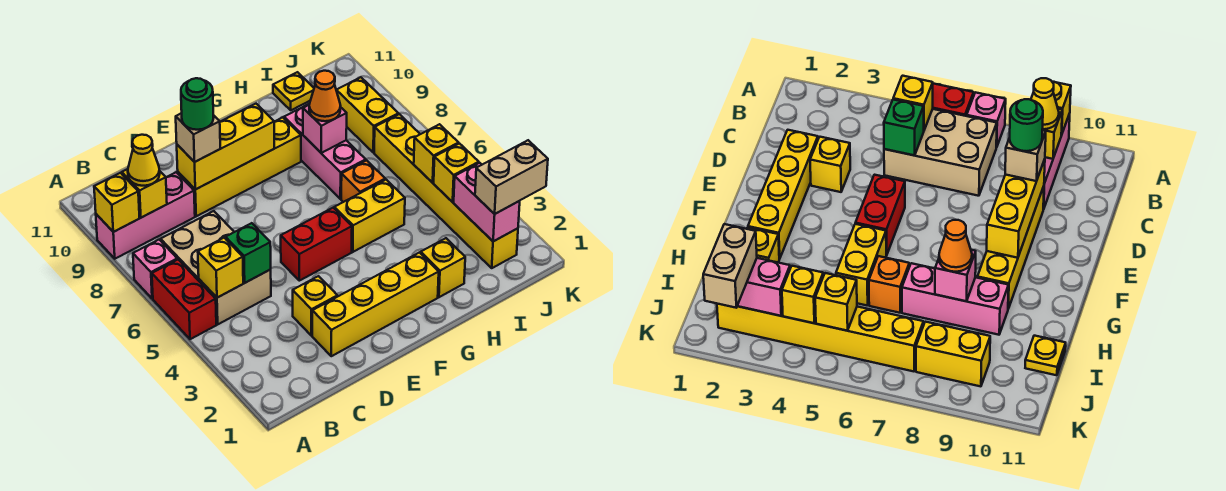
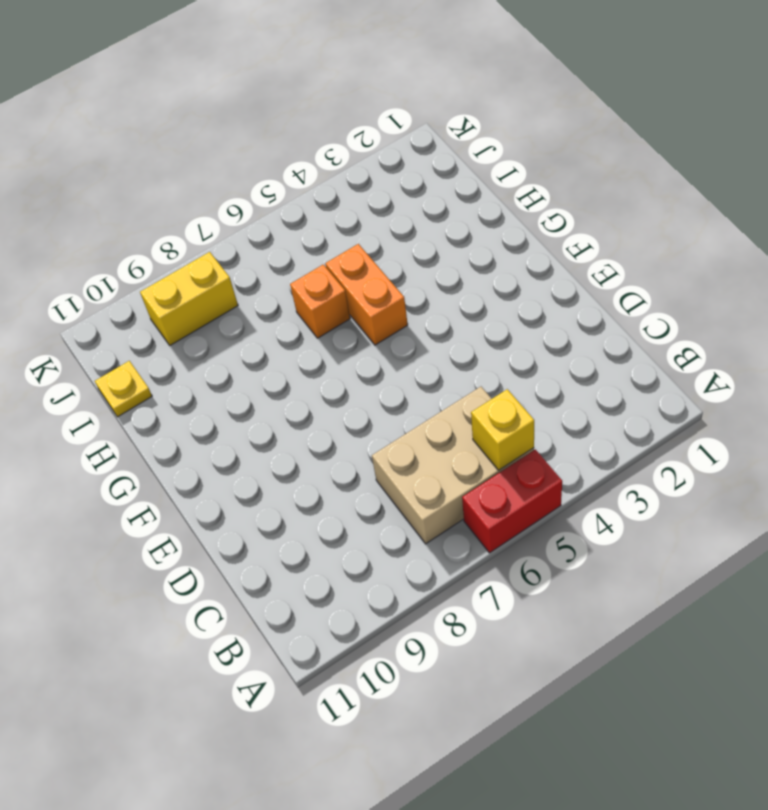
orange 1x2 brick [325,244,408,345] -> yellow 1x2 brick [334,180,405,252]
none -> pink 1x1 brick [133,240,177,299]
none -> pink 1x3 brick [96,172,195,259]
none -> yellow 1x4 brick [312,253,439,356]

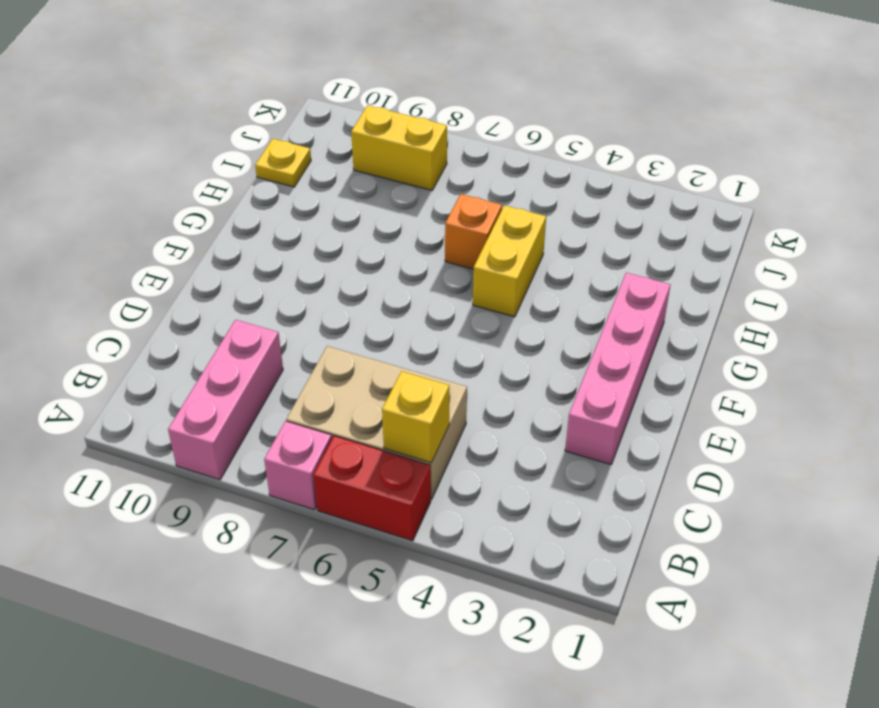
pink 1x4 brick [565,273,670,465] -> yellow 1x4 brick [312,253,439,356]
none -> yellow 1x1 brick [293,276,338,336]
none -> yellow 1x4 brick [178,117,301,216]
none -> red 1x2 brick [281,208,352,281]

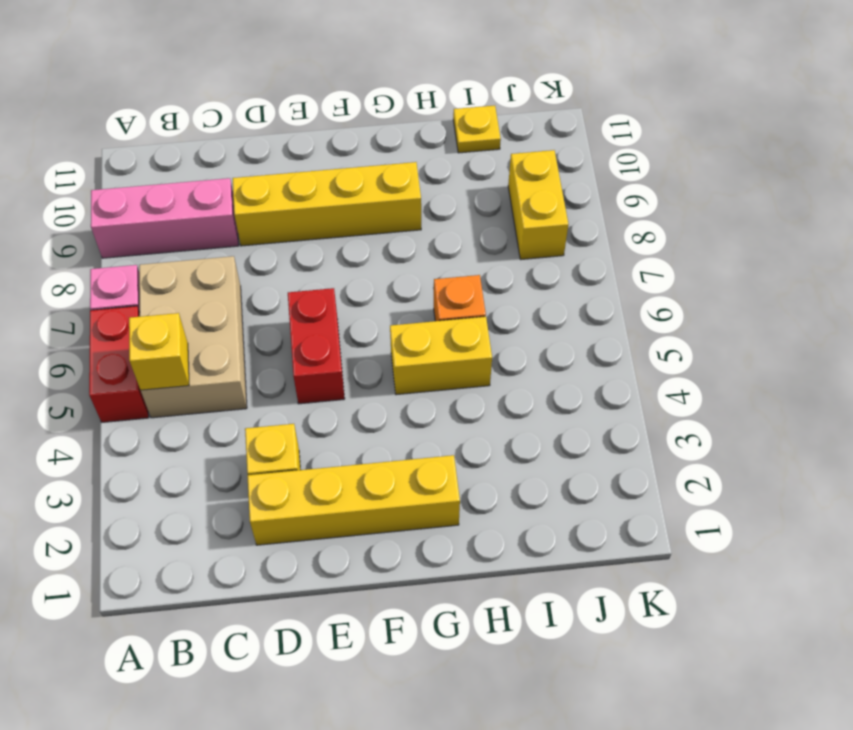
red 1x2 brick [288,288,345,404] -> red 1x2 brick turned to [281,208,352,281]
none -> yellow 1x1 brick [421,238,465,297]
none -> pink 1x3 brick [284,104,366,199]
none -> yellow 1x6 brick [374,114,518,268]

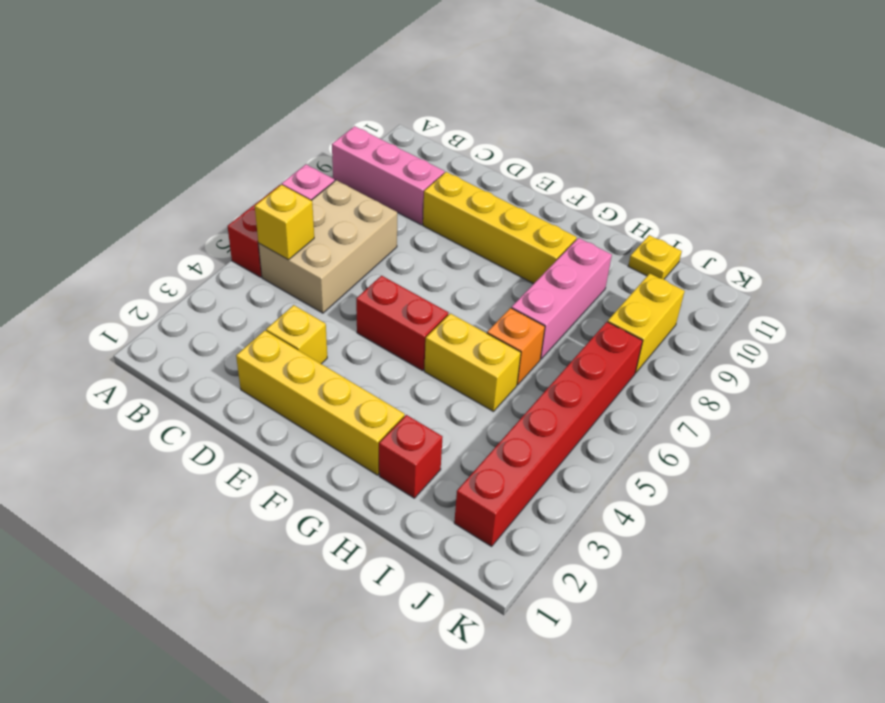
red 1x1 brick [379,415,442,498] -> yellow 1x1 brick [421,238,465,297]
red 1x6 brick [454,322,643,546] -> yellow 1x6 brick [374,114,518,268]
none -> yellow 1x1 brick [94,173,140,232]
none -> yellow 1x1 brick [122,169,167,218]
none -> green 1x1 brick [226,223,271,283]

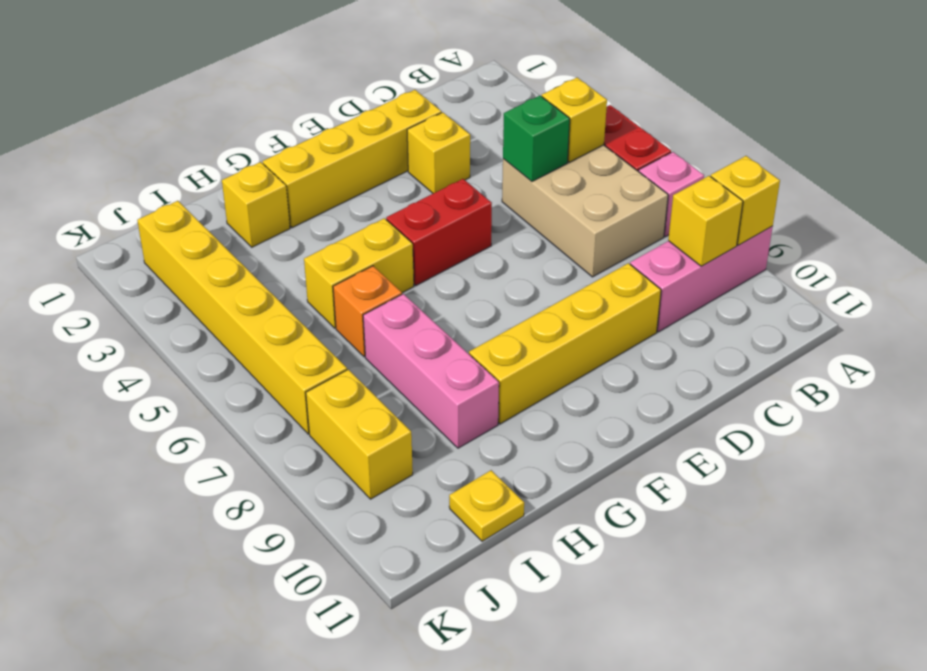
none -> yellow 1x3 brick [177,104,274,189]
none -> pink 1x1 brick [303,105,347,153]
none -> pink 1x2 brick [454,163,520,241]

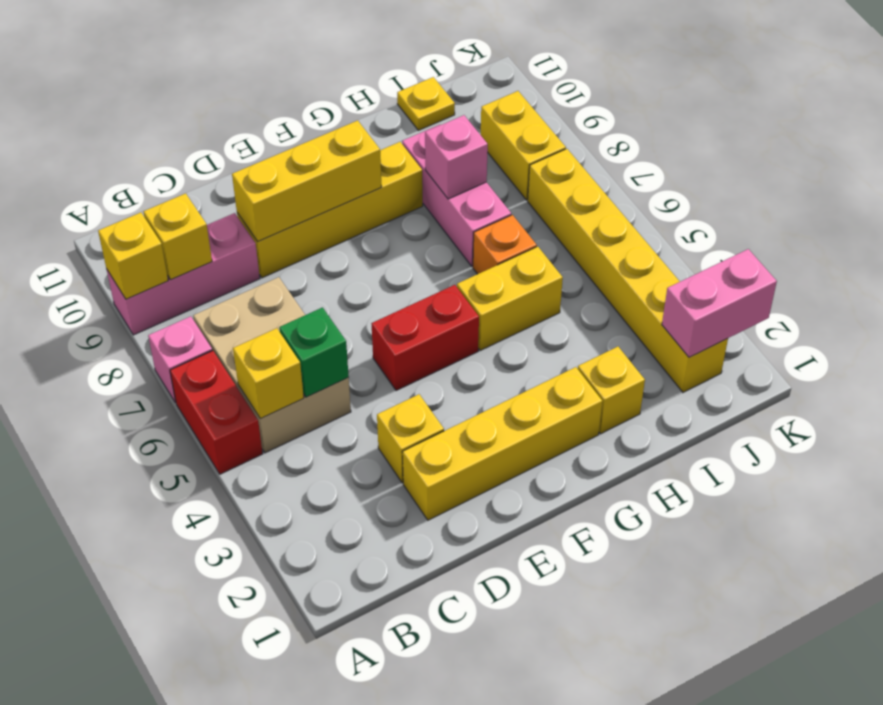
pink 1x2 brick [662,249,777,357] -> pink 1x2 brick turned to [454,163,520,241]
none -> yellow 1x1 brick [434,144,479,202]
none -> yellow 1x1 brick [414,124,459,183]
none -> yellow 1x1 cone [128,135,160,186]

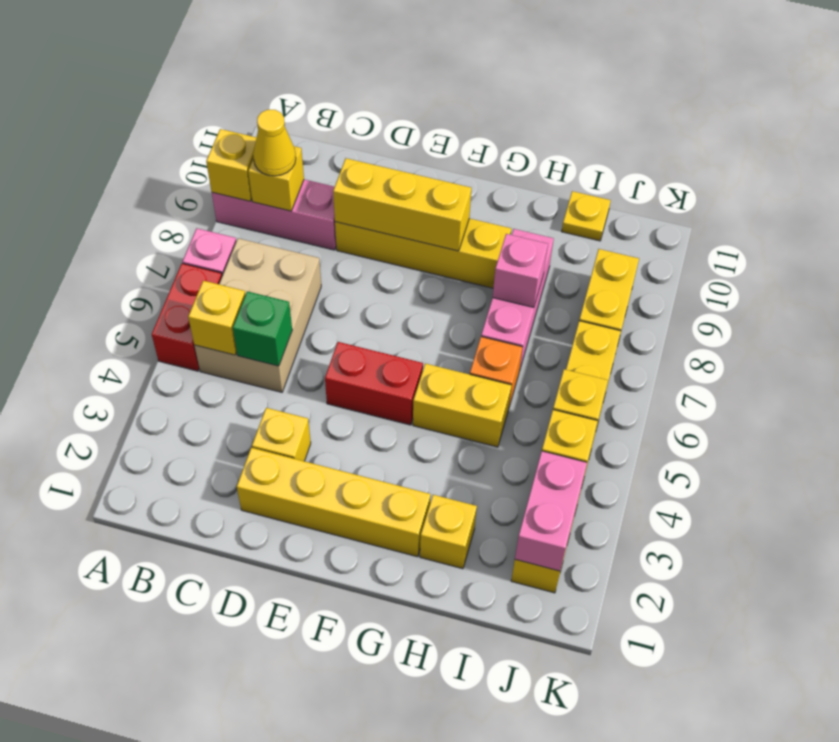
none -> tan 1x1 brick [176,113,220,162]
none -> orange 1x1 cone [309,71,341,121]
none -> tan 1x2 brick [475,140,548,214]

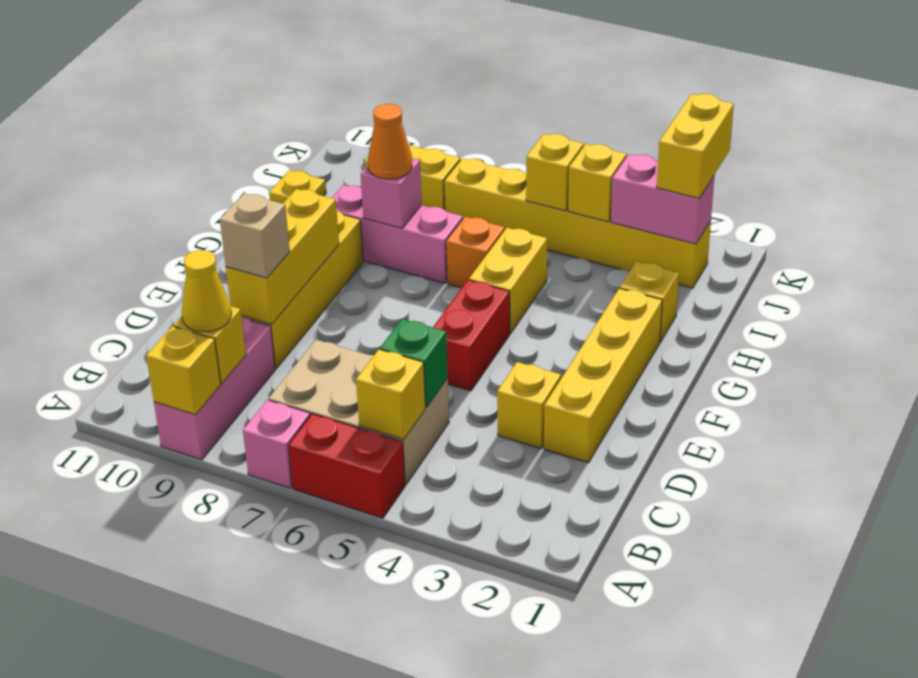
yellow 1x2 brick [657,94,734,198] -> tan 1x2 brick [475,140,548,214]
none -> green 1x1 round brick [181,78,213,130]

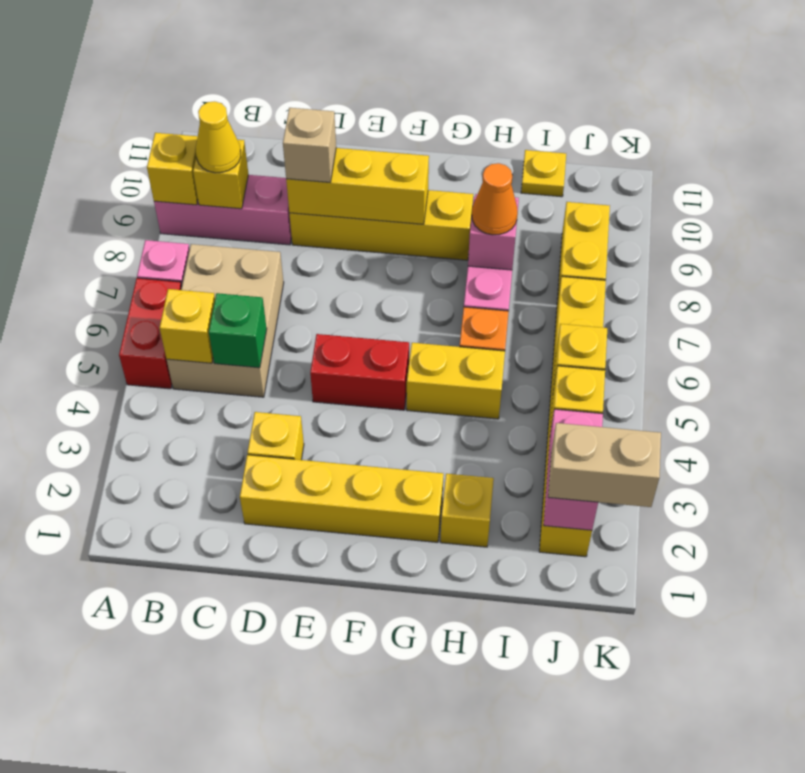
none -> green 1x1 round brick [181,78,213,130]

